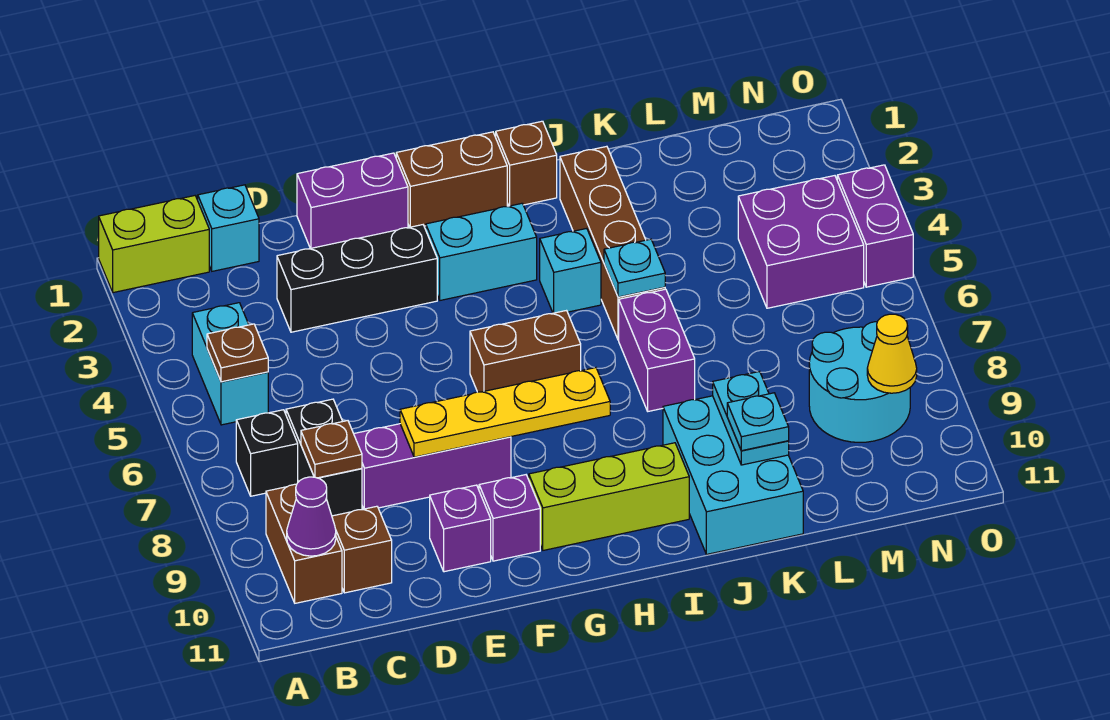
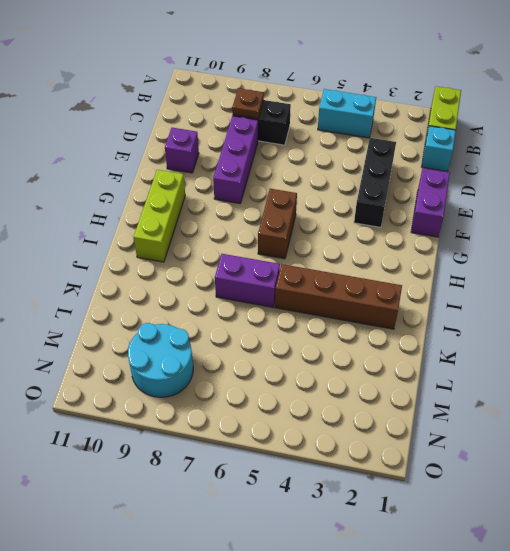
none -> black 1x1 brick [236,410,298,496]
none -> brown 1x2 brick [266,484,342,603]
none -> brown 1x1 brick [332,506,392,593]
none -> purple 1x1 brick [479,475,540,561]

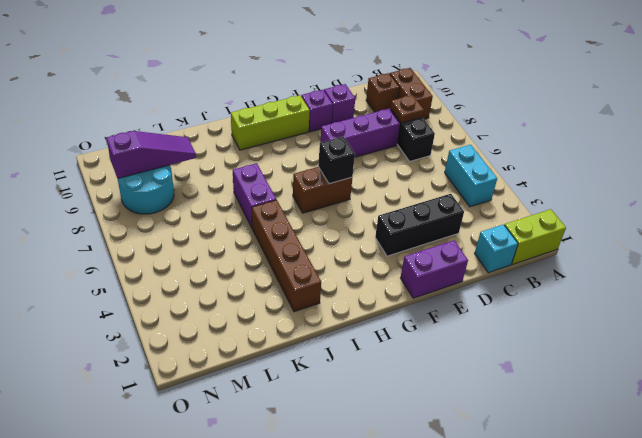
black 1x1 brick [318,137,355,184] -> black 1x1 brick moved to [236,410,298,496]
purple 1x3 slope [106,131,196,178] -> yellow 1x1 cone [867,314,917,393]
none -> brown 1x2 brick [396,132,507,227]
none -> cyan 1x2 brick [426,203,537,300]
none -> brown 1x1 brick [496,121,557,206]
none -> cyan 1x1 brick [540,228,601,313]

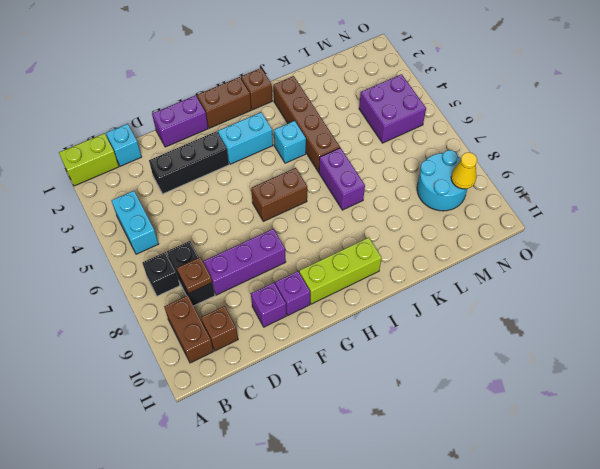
none -> cyan 2x3 brick [663,396,803,554]
none -> purple 1x2 brick [837,165,913,287]
none -> brown 1x1 plate [207,324,268,382]
none -> purple 1x1 cone [287,477,336,556]

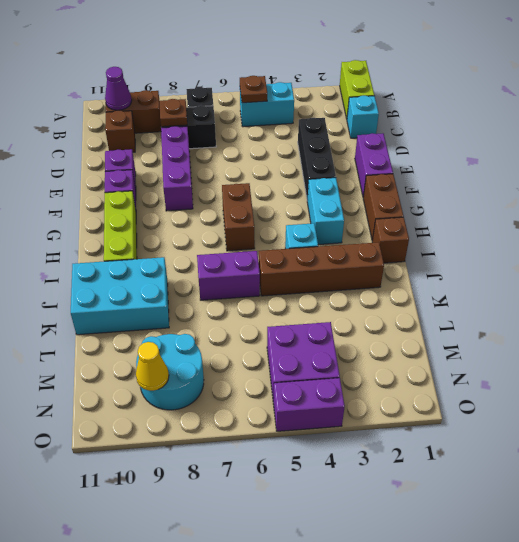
none -> yellow 1x4 plate [400,368,610,457]
none -> cyan 1x1 plate [604,239,665,297]
none -> cyan 1x2 plate [713,371,789,465]
none -> cyan 1x1 plate [727,393,789,451]

